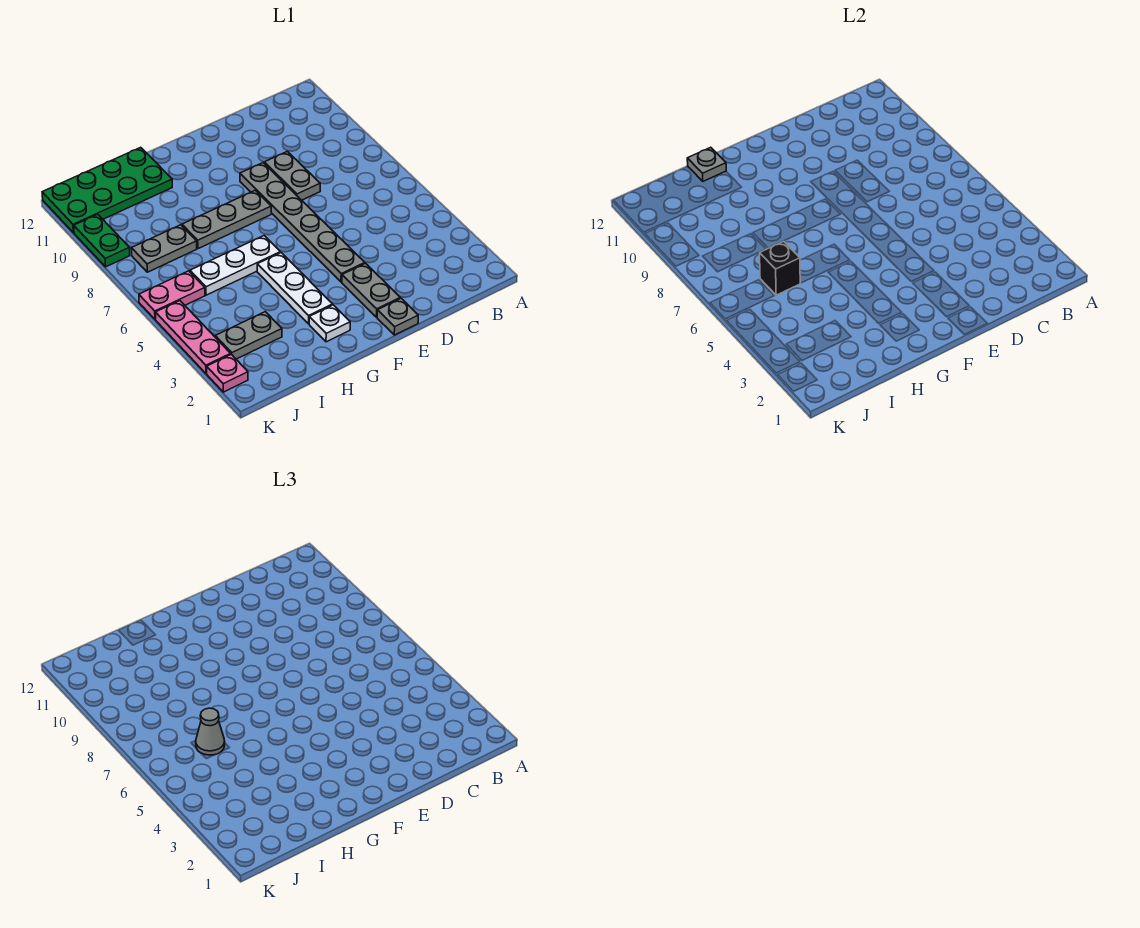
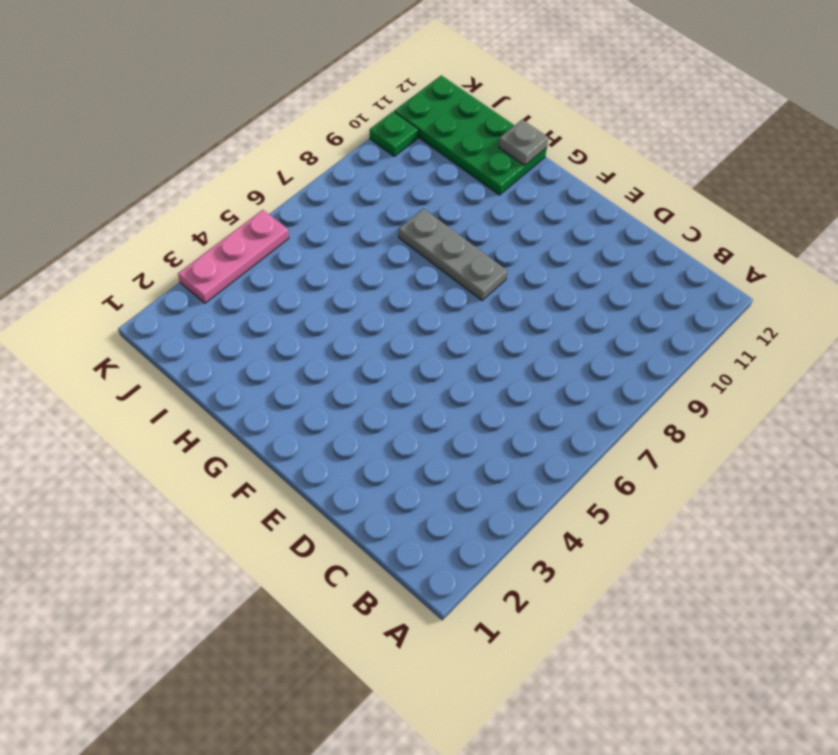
green 1x1 plate [370,111,418,156] -> green 1x2 plate [74,214,130,267]
none -> grey 1x2 plate [264,151,320,200]
none -> grey 1x1 plate [377,298,418,335]
none -> grey 1x2 plate [342,263,400,317]

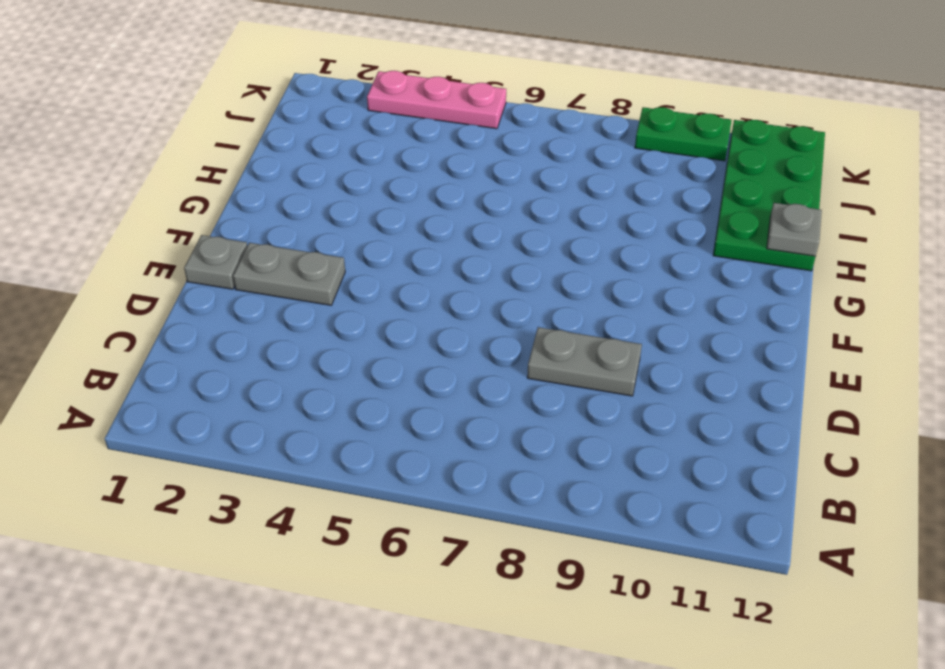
none -> grey 1x6 plate [240,163,365,282]
none -> grey 1x3 plate [182,190,271,249]
none -> white 1x1 plate [309,305,350,342]

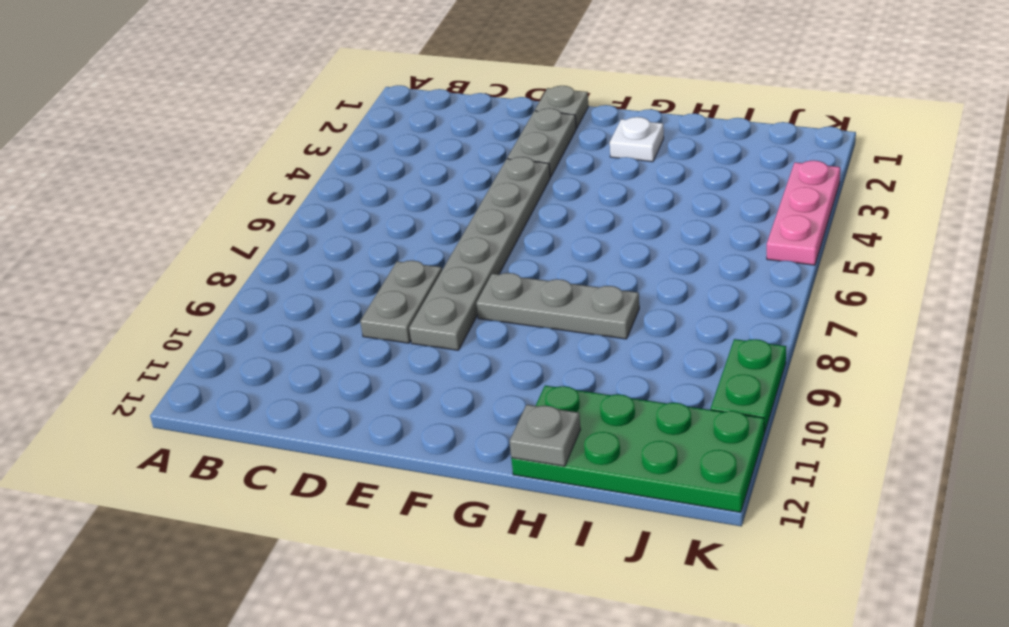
none -> white 1x3 plate [257,253,333,324]
none -> white 1x3 plate [190,236,280,295]
none -> grey 1x2 plate [215,312,282,359]

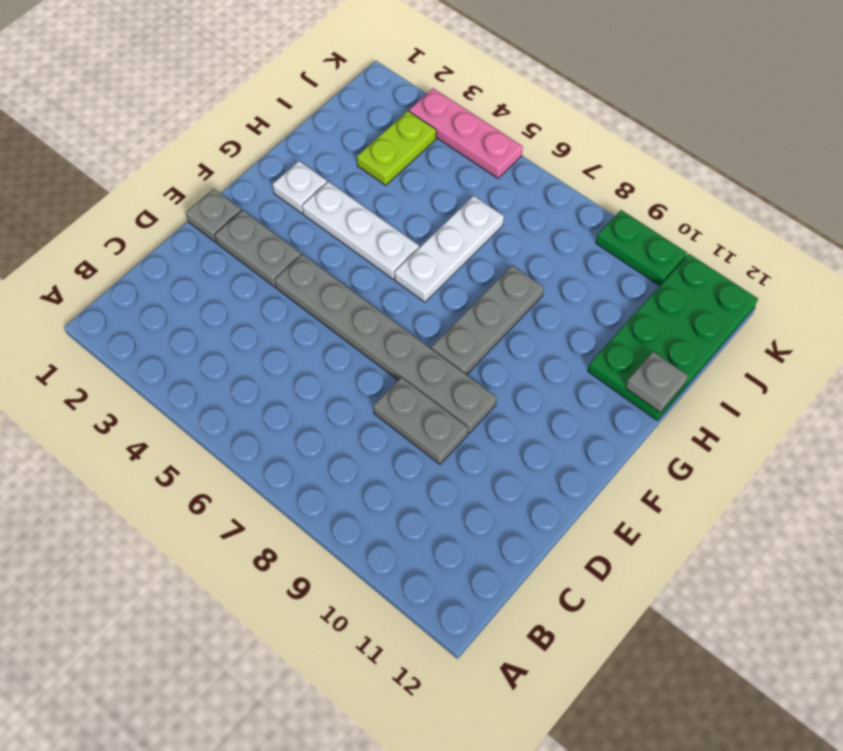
lime 1x2 plate [357,111,436,185] -> grey 1x2 plate [215,312,282,359]
none -> grey 1x2 plate [132,225,197,272]
none -> pink 1x2 plate [139,271,205,319]
none -> pink 1x1 plate [207,354,248,392]

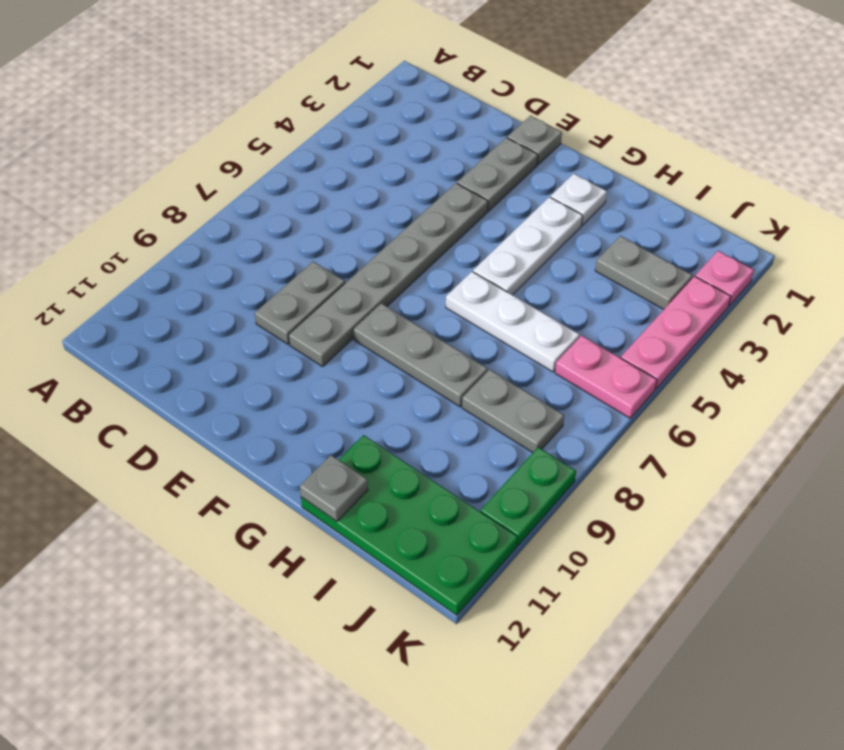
none -> black 1x1 brick [760,241,800,295]
none -> grey 1x1 cone [196,708,225,755]

